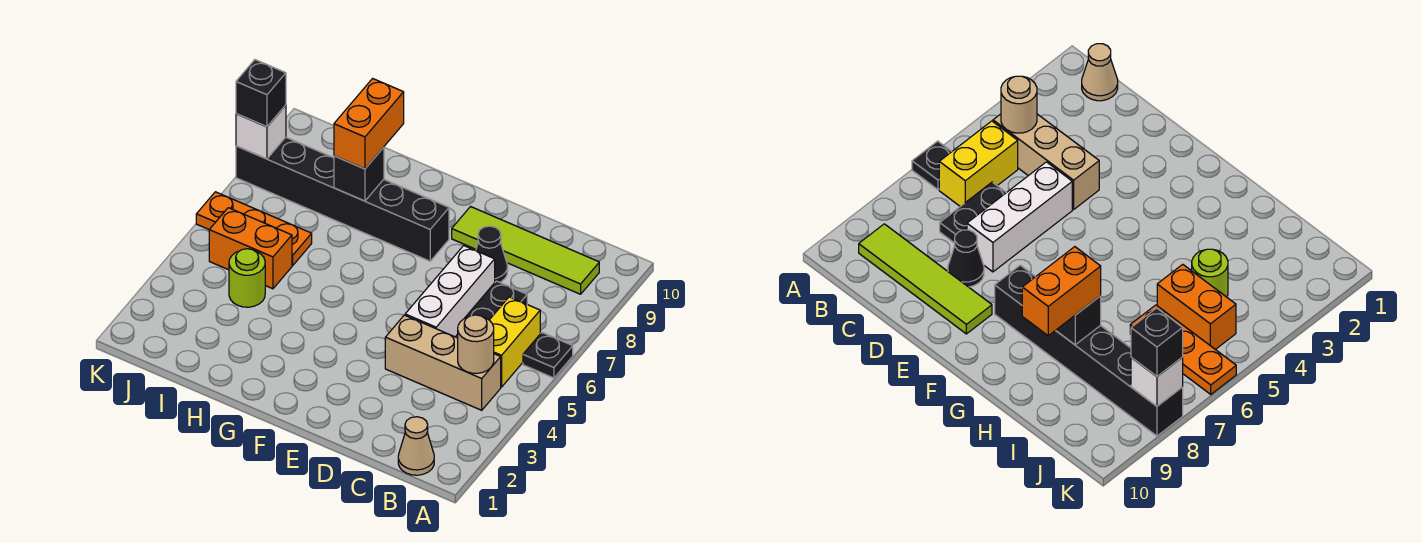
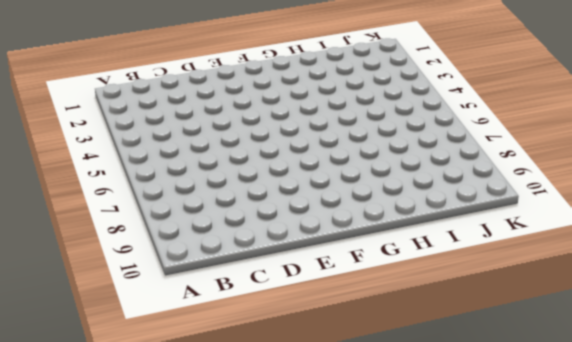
none -> black 1x1 plate [523,333,573,378]
none -> tan 1x1 cone [398,417,434,475]
none -> tan 1x3 brick [385,315,501,410]

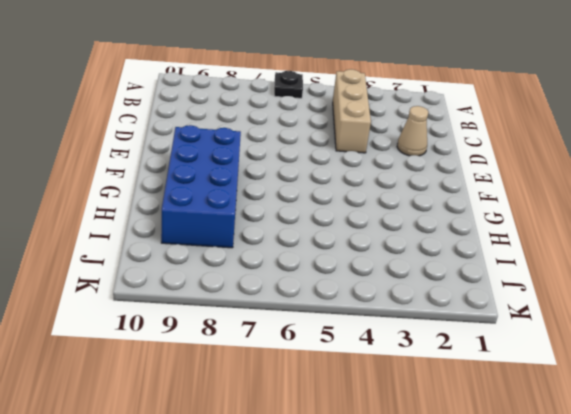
tan 1x1 cone [397,106,428,156] -> tan 1x1 cone moved to [398,417,434,475]
blue 2x4 brick [161,125,241,248] -> black 1x6 brick [236,137,449,261]
none -> yellow 1x2 brick [490,297,540,387]
none -> lime 1x4 tile [452,207,599,294]
none -> black 1x2 plate [465,281,527,320]

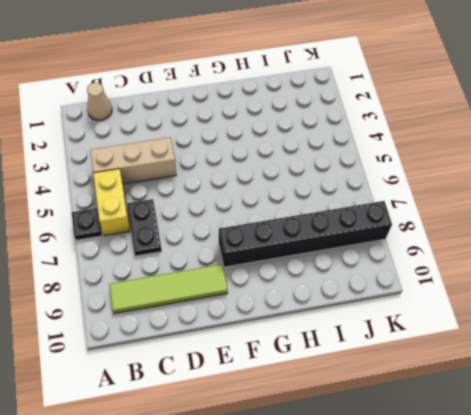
none -> white 1x3 brick [405,246,495,337]
none -> black 1x1 cone [476,226,508,282]
none -> lime 1x1 round brick [229,249,265,307]

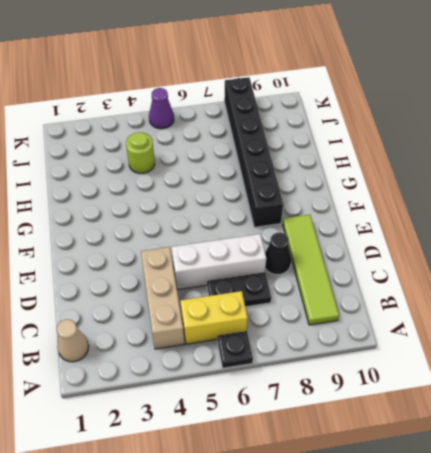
purple 1x1 cone [149,88,174,129] -> none
none -> orange 1x2 brick [209,208,292,289]
none -> orange 1x3 plate [196,192,312,265]
none -> tan 1x1 round brick [458,315,494,373]

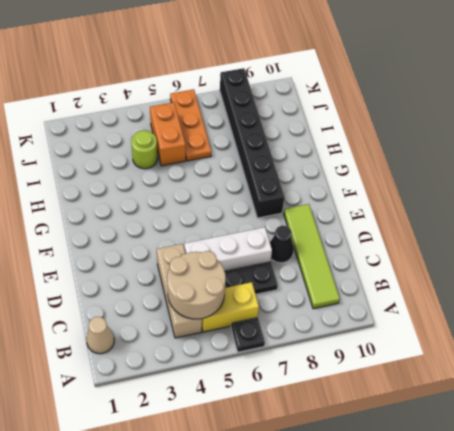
tan 2x2 round brick [167,251,226,319] -> tan 1x1 round brick [458,315,494,373]
none -> black 1x1 brick [334,147,384,201]
none -> white 1x1 brick [236,105,286,159]
none -> orange 1x2 brick [334,79,404,169]

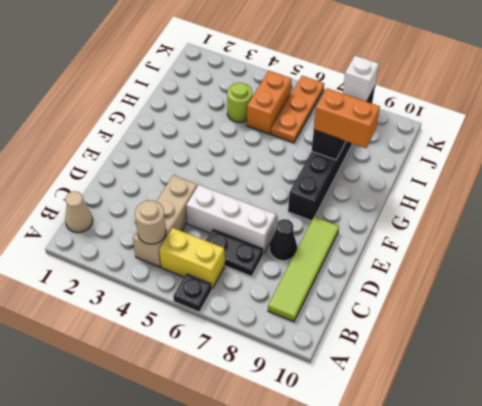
none -> black 1x1 brick [236,60,286,127]

